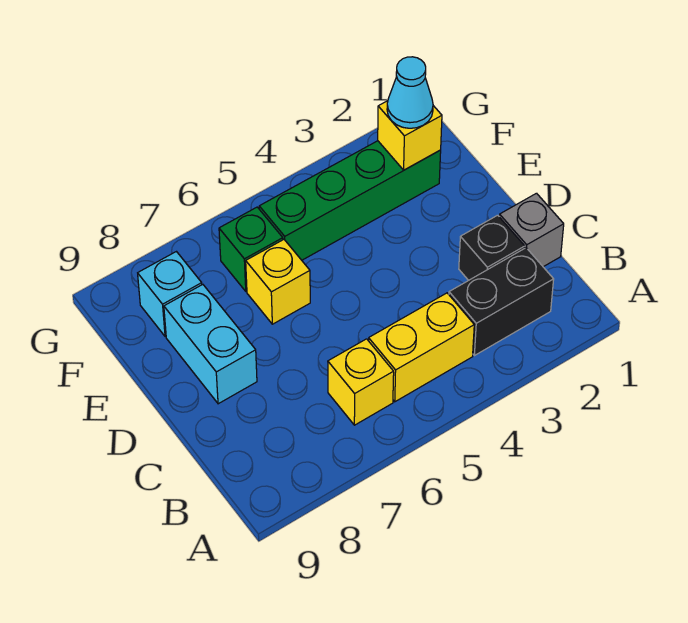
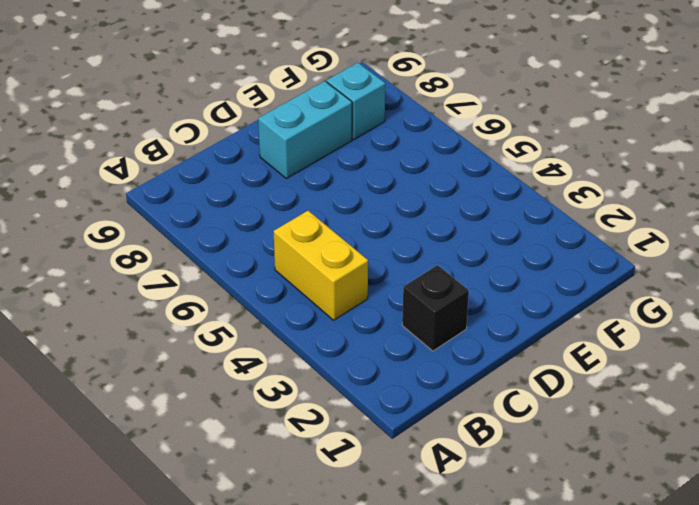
none -> black 1x2 brick [449,248,554,356]
none -> yellow 1x1 brick [328,339,394,425]
none -> grey 1x1 brick [499,193,564,267]

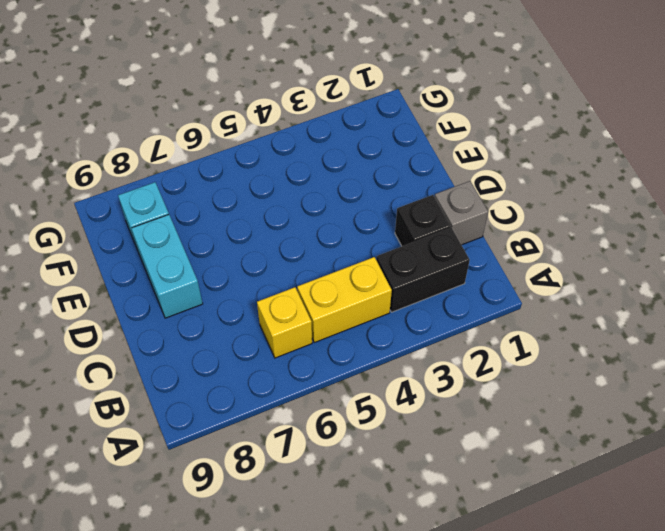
none -> yellow 1x1 brick [246,240,310,324]
none -> green 1x4 brick [259,141,441,260]
none -> green 1x1 brick [219,207,283,291]

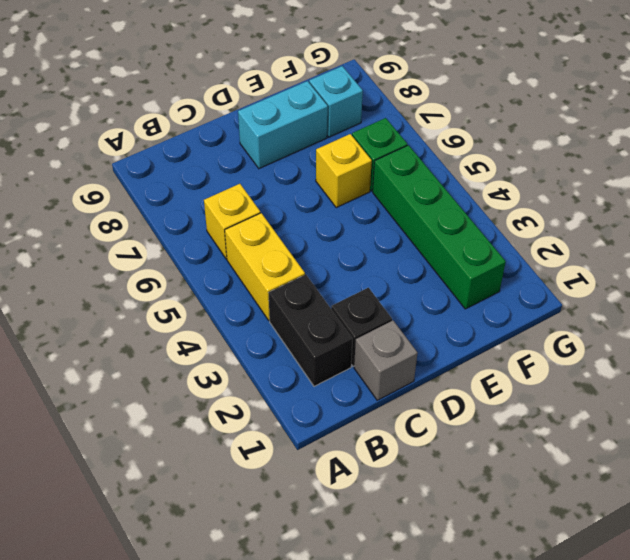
none -> yellow 1x1 brick [378,101,442,170]
none -> cyan 1x1 cone [387,57,433,128]

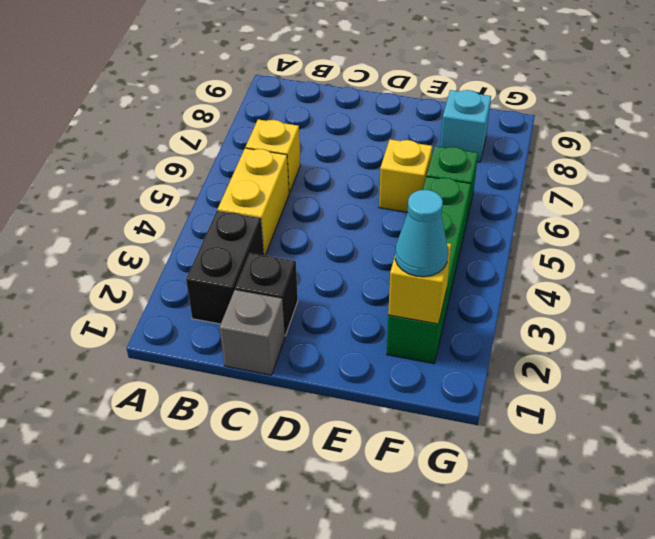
none -> cyan 1x2 brick [164,284,257,404]

